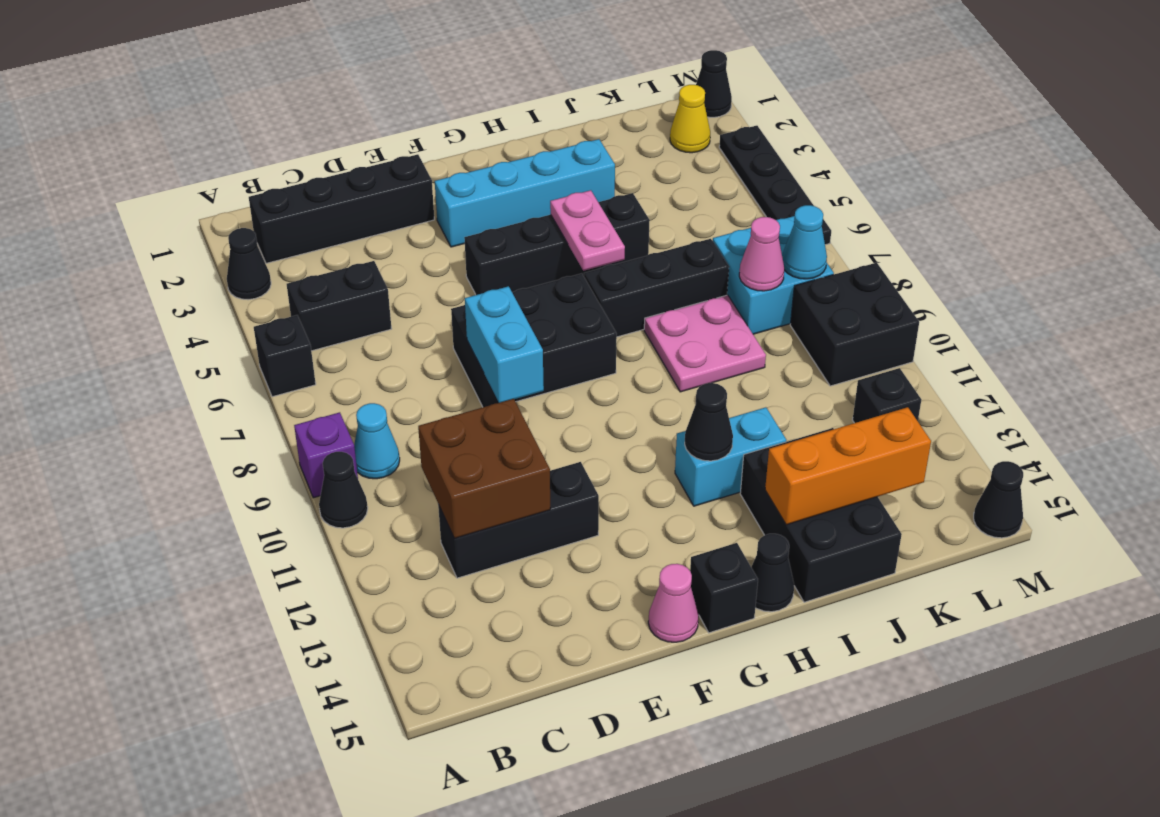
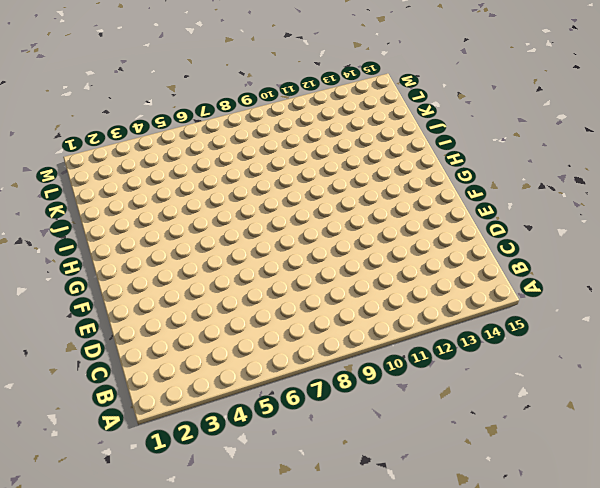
none -> black 1x1 cone [227,228,271,300]
none -> black 1x1 brick [254,315,316,397]
none -> purple 1x1 brick [294,412,358,498]
none -> black 1x1 cone [319,452,368,528]

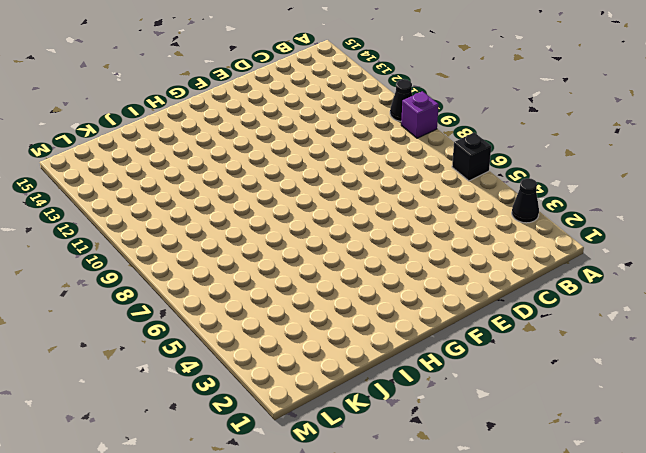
none -> black 1x4 brick [249,154,434,263]
none -> black 1x2 brick [287,261,392,351]
none -> cyan 1x1 cone [354,403,400,479]
none -> black 1x3 brick [438,462,599,578]

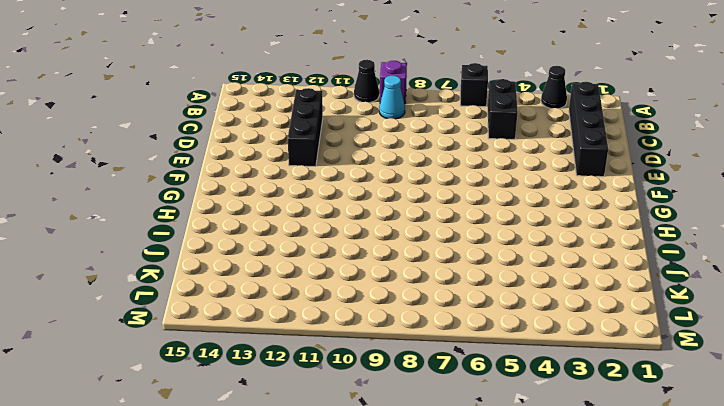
none -> black 2x3 brick [451,273,617,407]
none -> cyan 1x4 brick [435,139,615,247]
none -> black 1x4 brick [464,193,650,295]
none -> pink 1x1 cone [648,564,699,642]

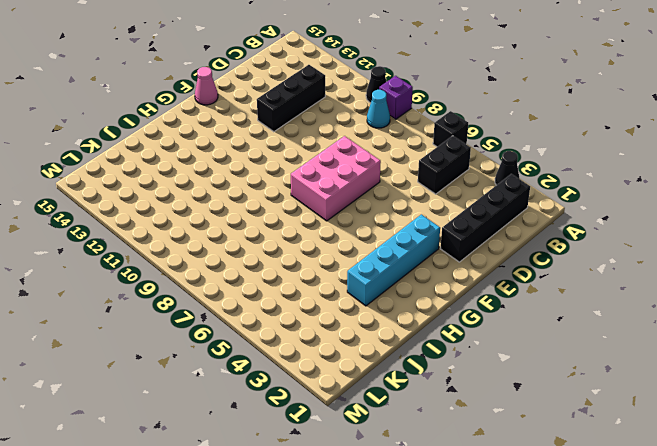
pink 2x3 brick [291,136,381,221] -> black 2x3 brick [451,273,617,407]
none -> black 1x4 brick [464,193,650,295]
none -> black 1x1 brick [690,543,758,633]
none -> black 1x3 brick [584,239,729,337]
none -> cyan 1x2 brick [675,407,786,506]

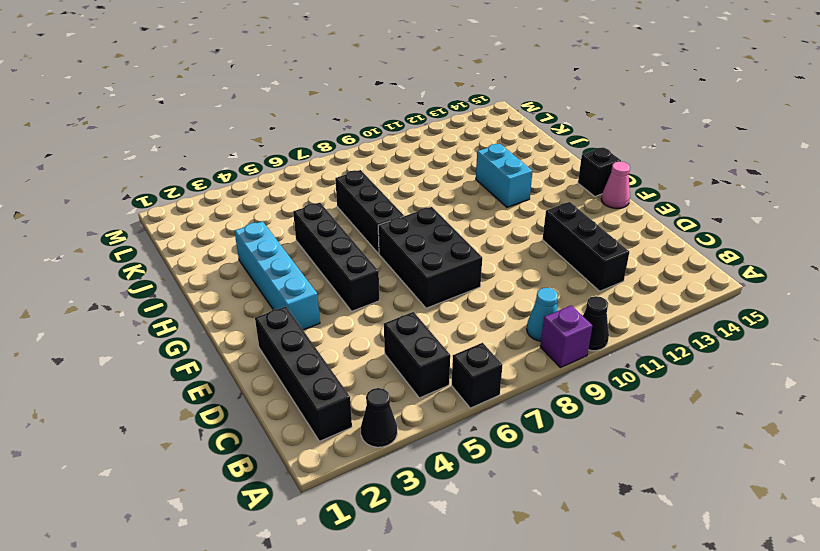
none -> black 1x1 cone [751,534,794,612]
none -> pink 2x2 plate [644,295,766,392]
none -> black 2x3 brick [740,428,902,602]
none -> cyan 2x2 brick [713,216,834,334]

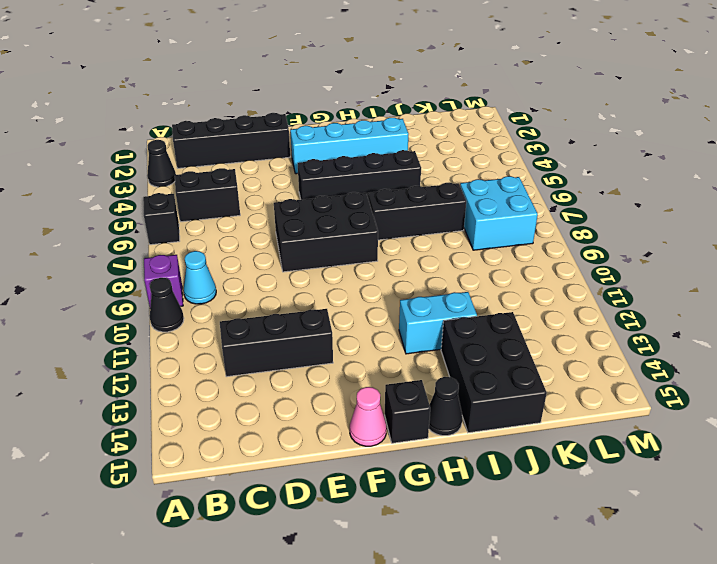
none -> pink 2x2 plate [644,295,766,392]
none -> yellow 1x1 cone [670,85,710,153]
none -> black 2x2 brick [790,263,919,386]
none -> black 1x1 brick [853,368,921,423]

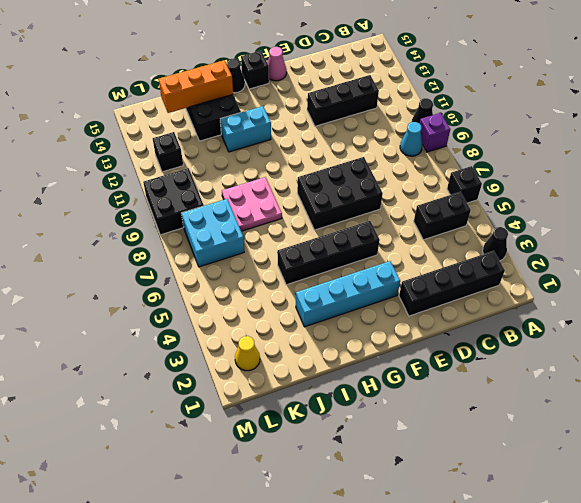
none -> black 1x3 brick [584,239,729,337]
none -> black 1x1 cone [696,50,732,117]
none -> black 1x4 plate [719,126,831,245]
none -> black 1x1 cone [974,461,1023,538]

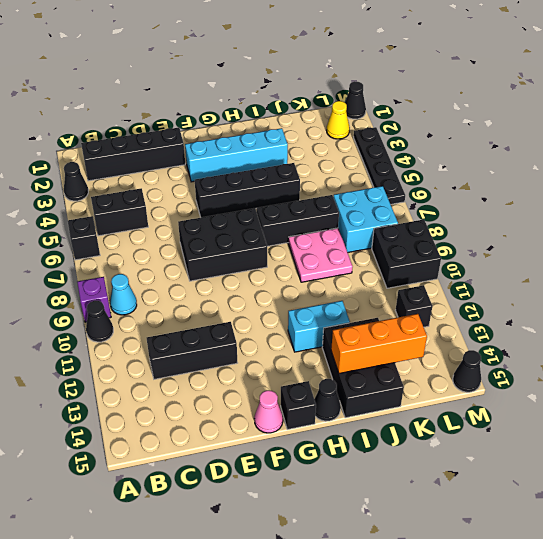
none -> brown 2x2 brick [418,399,550,538]
none -> cyan 1x2 brick [465,286,544,403]
none -> pink 1x2 plate [550,190,625,271]
none -> black 1x1 cone [685,383,733,461]

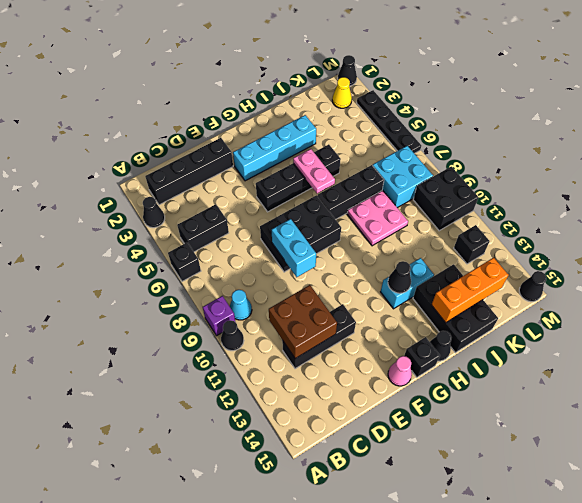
none -> pink 1x1 cone [739,217,784,291]
none -> cyan 1x1 cone [782,205,827,279]

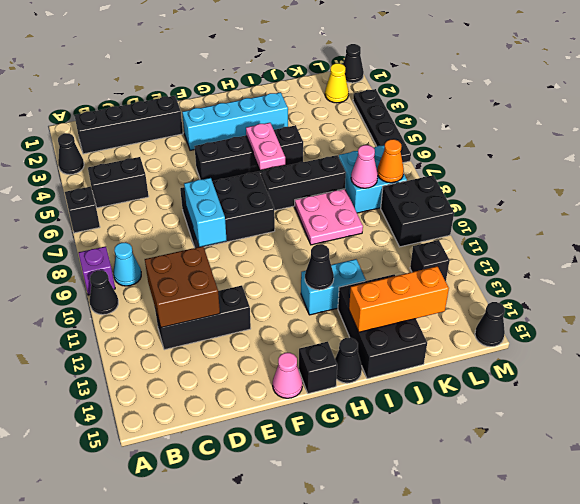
orange 1x1 cone [377,139,404,183] -> cyan 1x1 cone [782,205,827,279]

